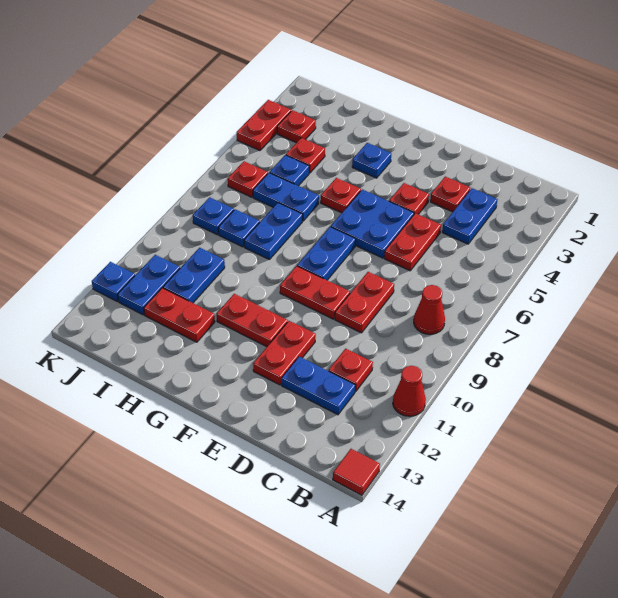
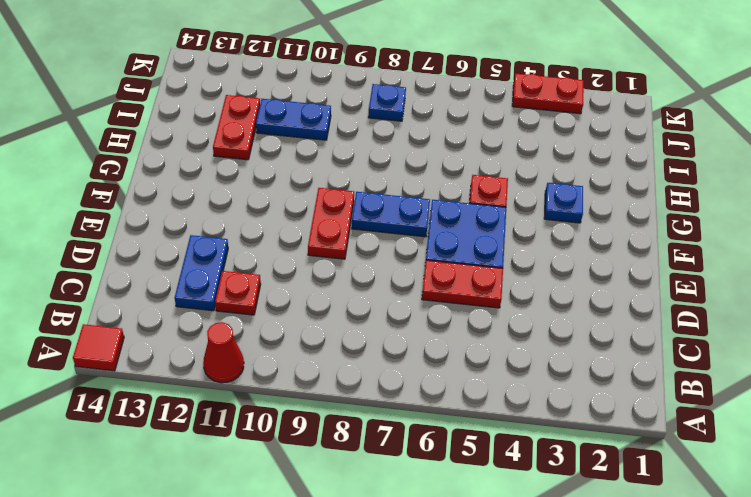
none -> red 1x1 cone [414,285,445,334]
none -> blue 1x2 plate [442,188,497,244]
none -> red 1x1 plate [430,177,470,212]
none -> red 1x2 plate [335,272,394,333]

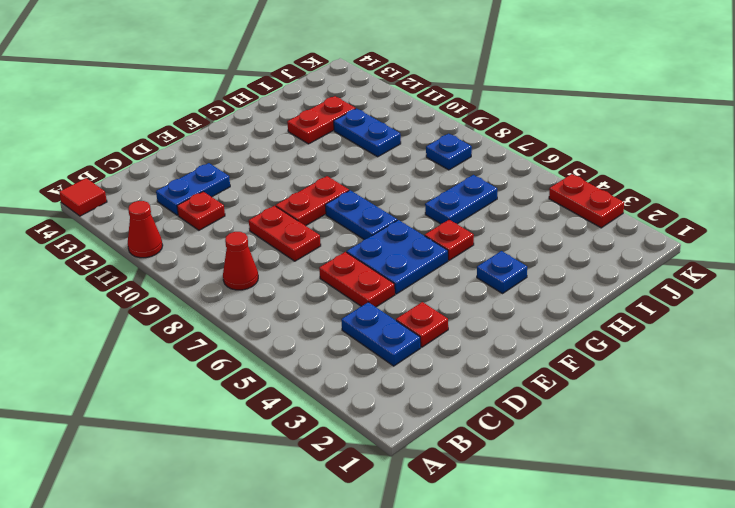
none -> red 1x1 plate [389,183,429,214]
none -> red 1x2 plate [253,321,316,385]
none -> red 1x2 plate [217,294,288,347]
none -> blue 1x2 plate [244,203,303,260]

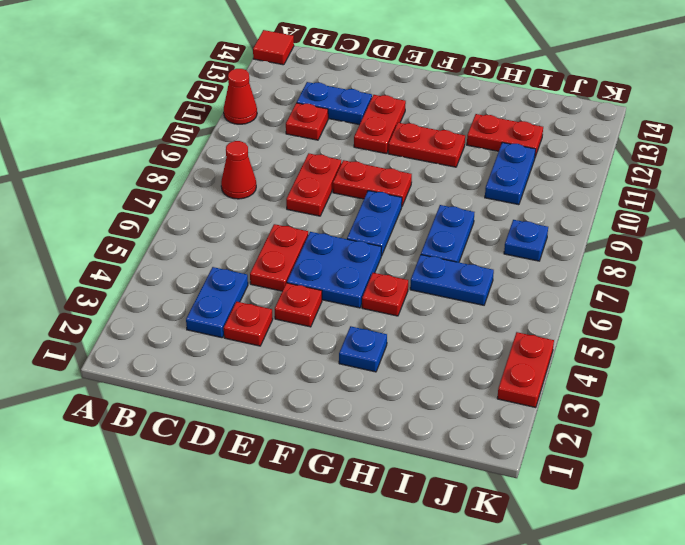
none -> red 1x1 plate [286,138,325,173]
none -> blue 1x1 plate [270,155,309,186]
none -> blue 1x1 plate [218,209,260,247]
none -> red 1x1 plate [277,110,316,143]

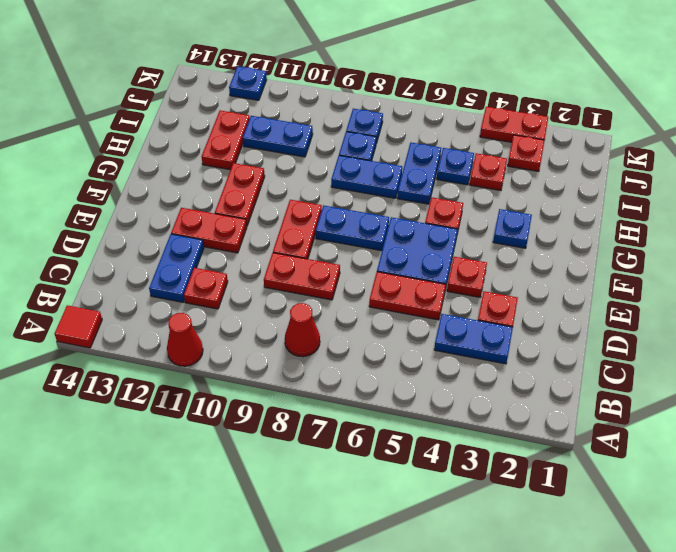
none -> red 1x1 plate [228,161,268,197]
none -> blue 1x2 plate [118,255,180,315]

